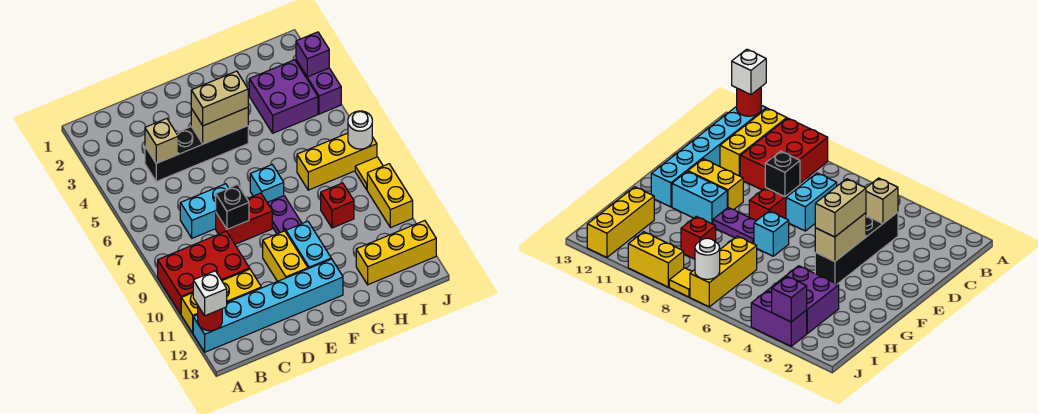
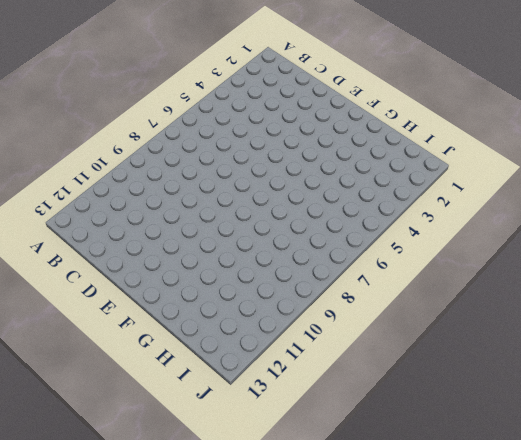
none -> red 2x3 brick [158,232,250,314]
none -> yellow 1x3 brick [181,269,261,333]
none -> cyan 1x6 brick [193,259,343,352]

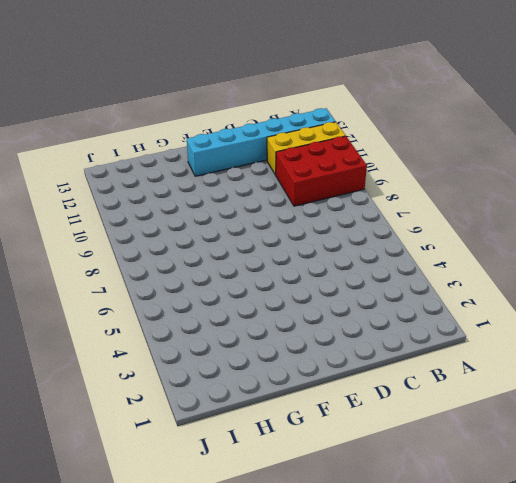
none -> black 1x4 brick [145,126,248,182]
none -> cyan 1x2 brick [180,184,228,238]
none -> red 1x2 brick [216,193,272,244]

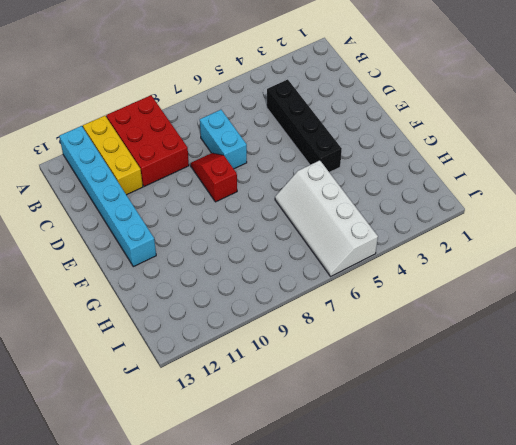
red 1x2 slope [190,153,237,202] -> red 1x2 brick [216,193,272,244]
white 2x4 slope [275,160,378,276] -> none
none -> yellow 1x2 brick [263,231,308,281]
none -> cyan 1x1 brick [250,165,284,202]
none -> purple 1x2 plate [267,196,302,234]

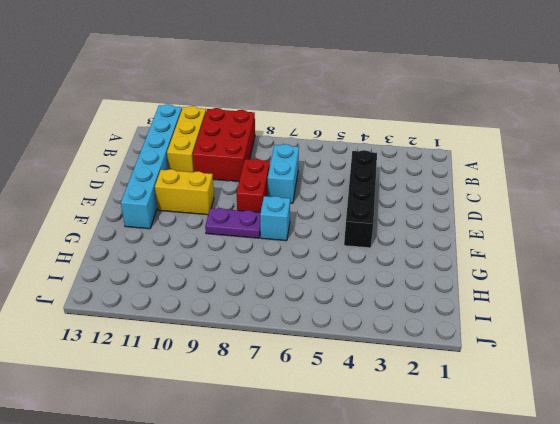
none -> cyan 1x2 brick [286,221,331,269]
none -> purple 2x2 brick [249,60,318,133]
none -> yellow 1x3 brick [297,133,377,190]

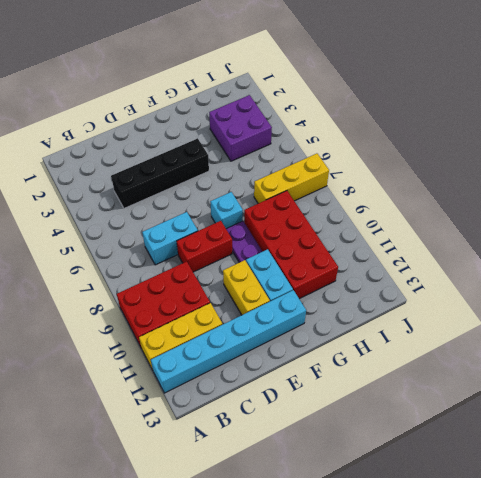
red 2x4 brick [244,191,338,299] -> red 1x1 brick [321,183,354,228]
none -> yellow 1x3 brick [356,221,436,285]
none -> purple 1x2 brick [296,60,341,114]
none -> yellow 1x1 tile [355,157,383,190]

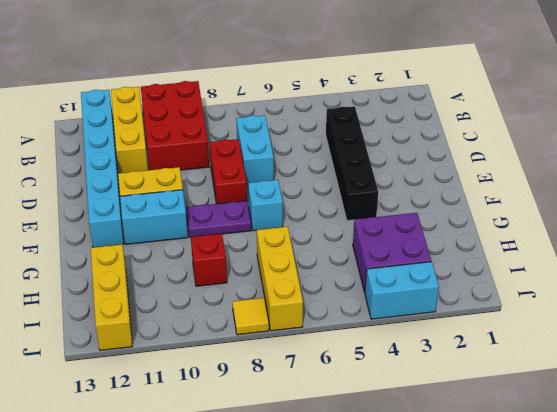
cyan 1x2 brick [365,262,439,319] -> purple 1x2 brick [296,60,341,114]
none -> yellow 1x2 brick [367,164,413,228]
none -> red 1x1 round brick [198,306,222,331]
none -> tan 1x1 brick [145,118,178,163]

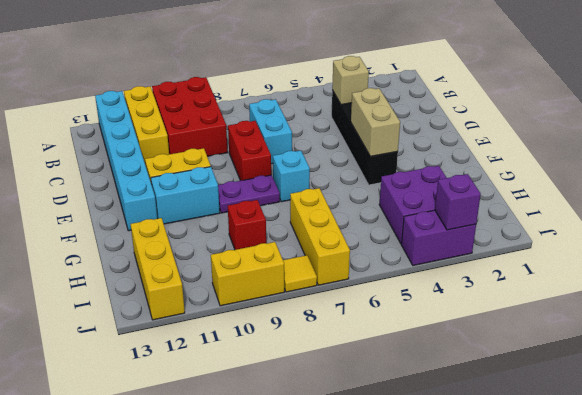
none -> red 1x1 round brick [198,306,222,331]
none -> black 1x1 brick [216,184,249,229]
none -> white 1x1 round brick [348,111,372,149]

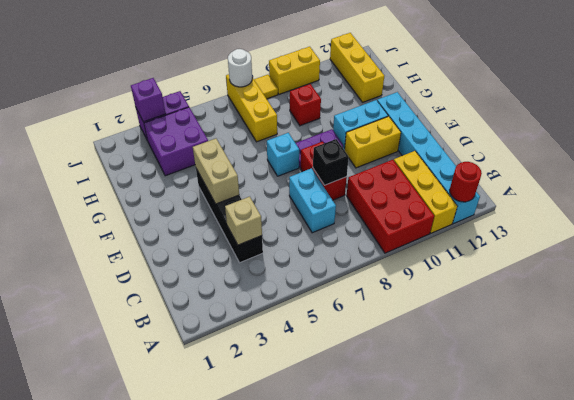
none -> white 1x1 brick [193,271,227,316]
none -> tan 1x2 brick [191,71,248,126]

